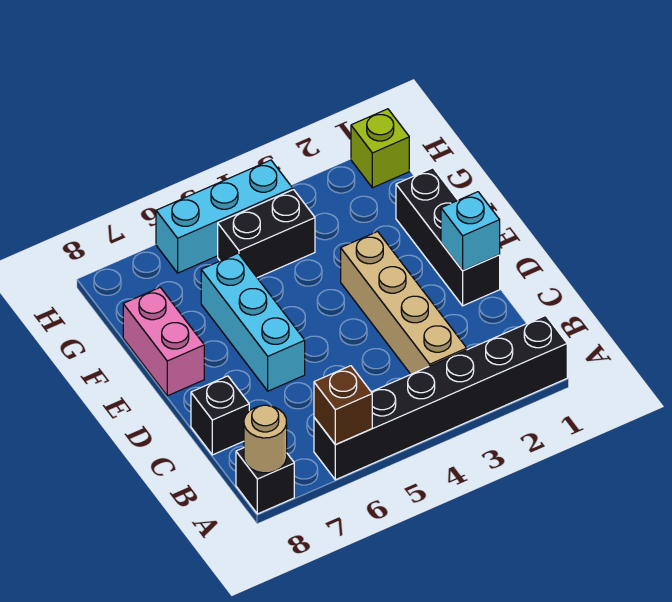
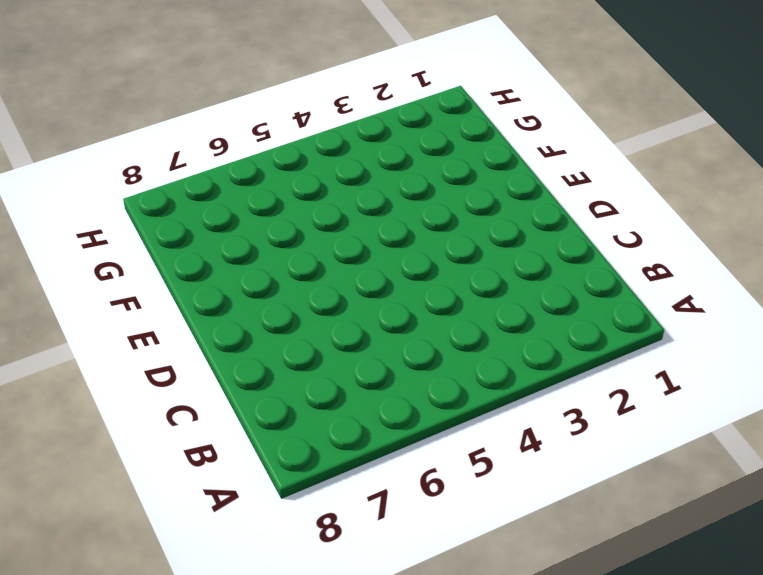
none -> black 1x6 brick [314,315,567,480]
none -> black 1x1 brick [236,448,294,514]
none -> tan 1x4 brick [341,232,467,374]

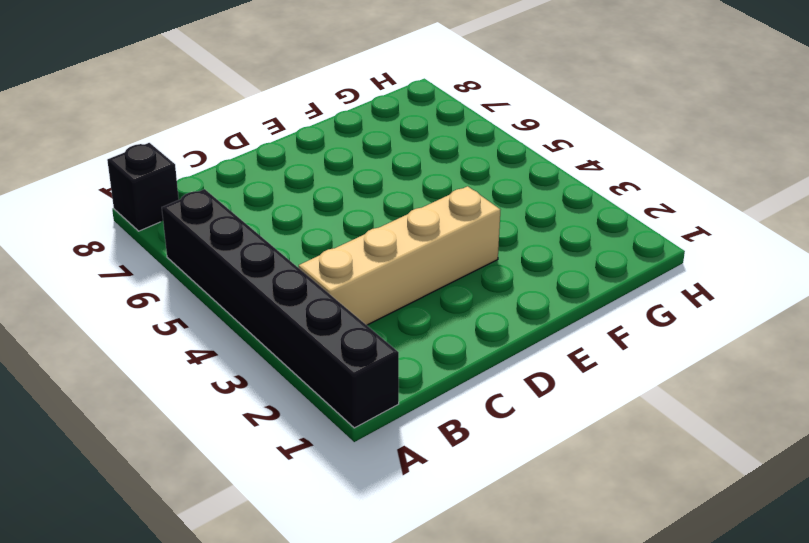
none -> black 1x1 brick [191,376,249,455]
none -> black 1x3 brick [396,168,500,306]
none -> cyan 1x3 brick [201,253,305,391]

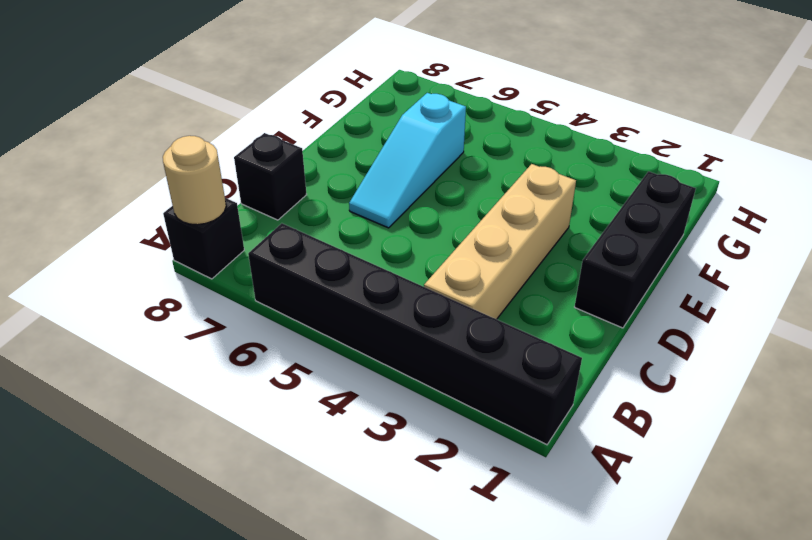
cyan 1x3 slope [349,93,466,228] -> cyan 1x3 brick [201,253,305,391]
none -> pink 1x2 brick [123,288,204,396]
none -> black 1x2 brick [218,190,315,278]
none -> lime 1x1 brick [351,109,409,188]

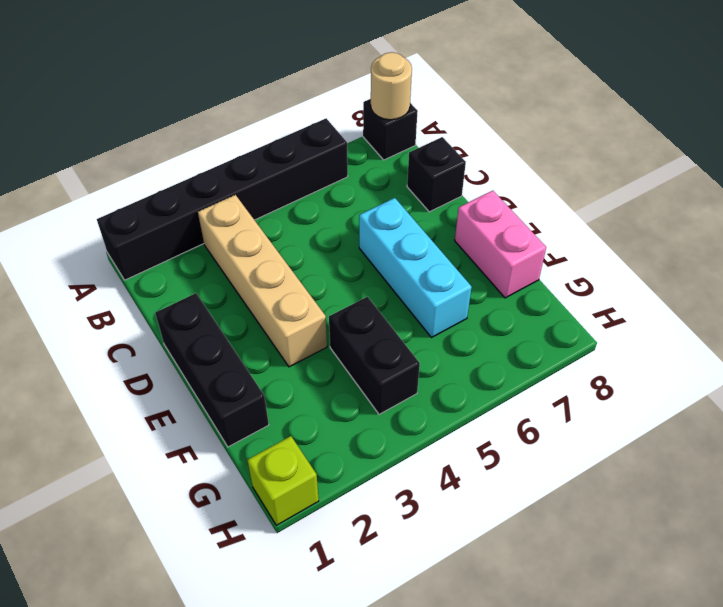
black 1x2 brick [329,297,420,414] -> black 1x2 brick turned to [218,190,315,278]
none -> cyan 1x3 brick [156,160,293,273]
none -> brown 1x1 brick [314,366,372,445]
none -> cyan 1x1 brick [441,192,500,271]

